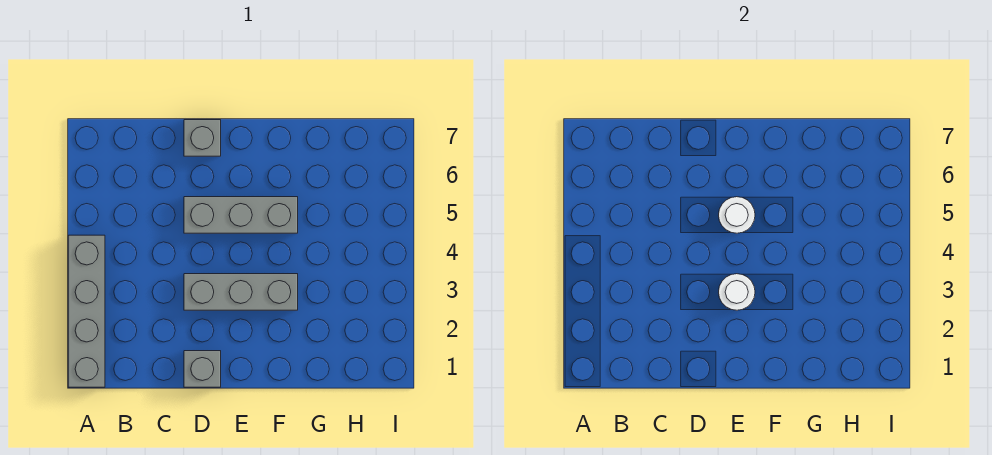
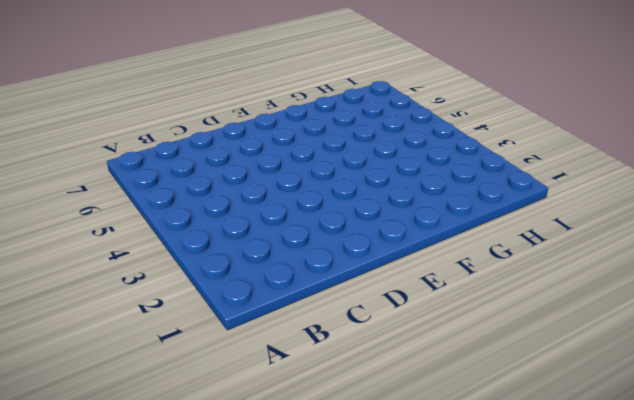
none -> grey 1x4 brick [68,235,105,387]
none -> grey 1x1 brick [184,351,221,387]

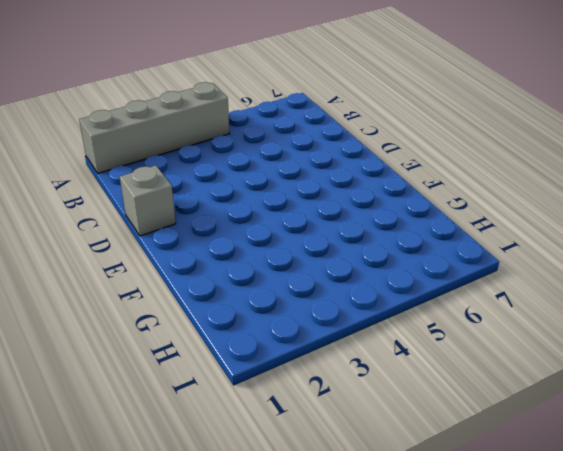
none -> grey 1x3 brick [184,274,298,310]
none -> grey 1x3 brick [184,197,298,233]

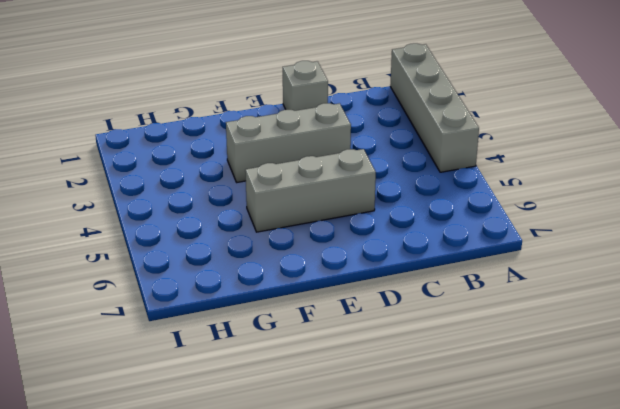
none -> grey 1x1 brick [184,120,221,156]
none -> white 1x1 round brick [719,274,755,310]

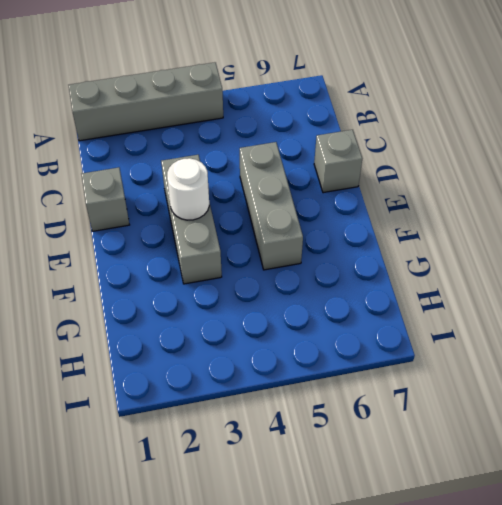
none -> white 1x1 round brick [719,197,755,233]

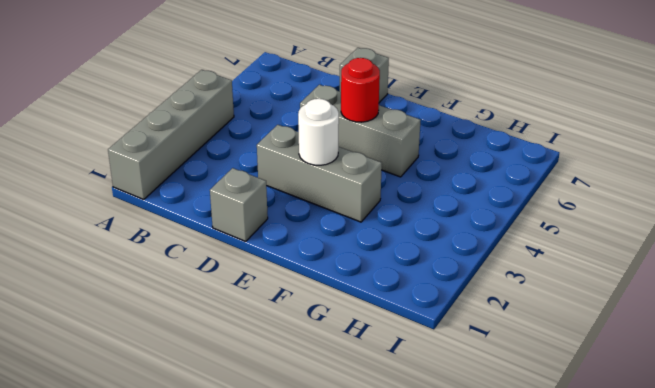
red 1x1 round brick [341,58,380,122] -> white 1x1 round brick [719,197,755,233]

